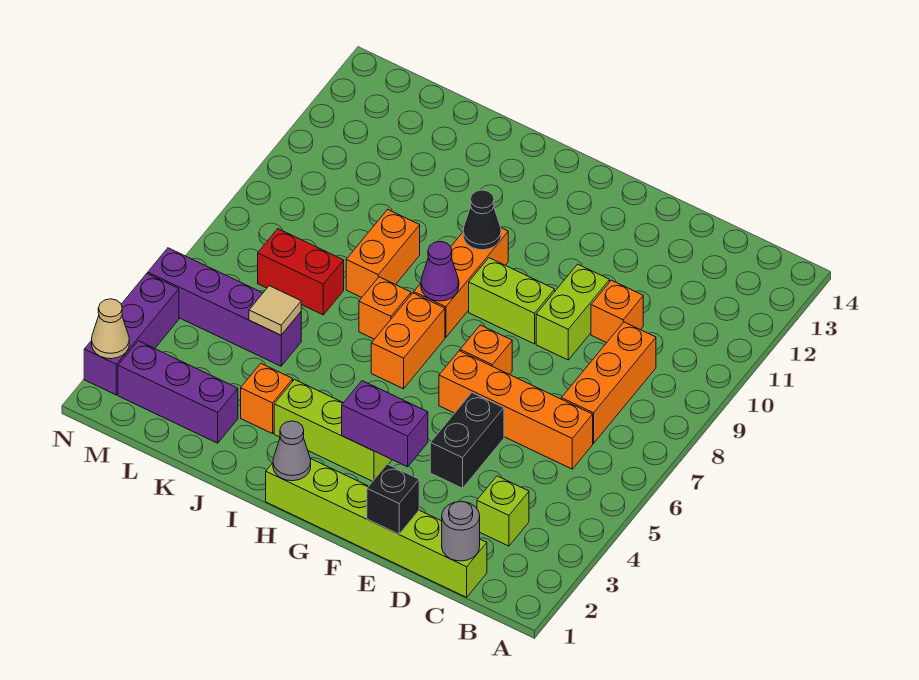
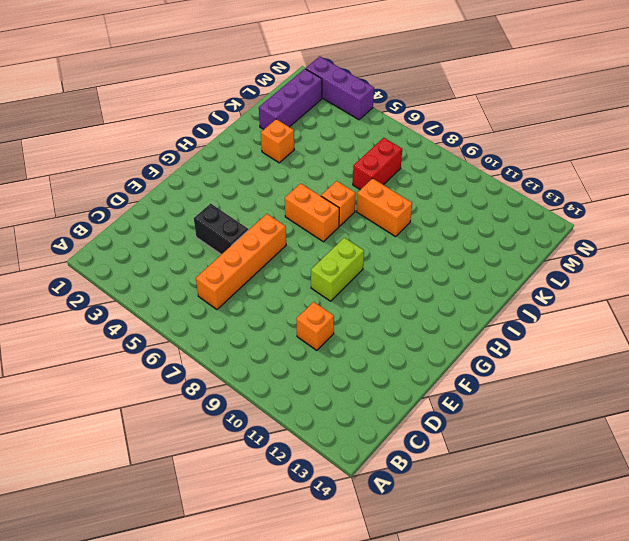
none -> lime 1x6 brick [266,459,487,597]
none -> lime 1x1 brick [477,476,529,546]
none -> orange 1x3 brick [561,322,656,443]

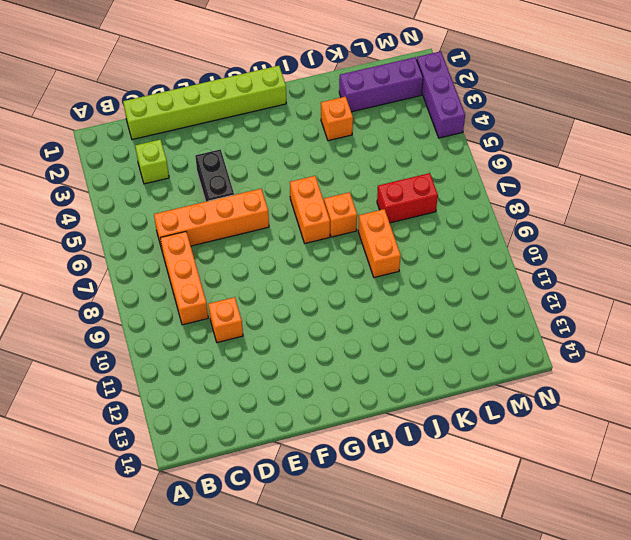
none -> lime 1x2 brick [536,264,610,360]
none -> orange 1x1 brick [460,325,512,375]
none -> lime 1x2 brick [469,258,555,344]

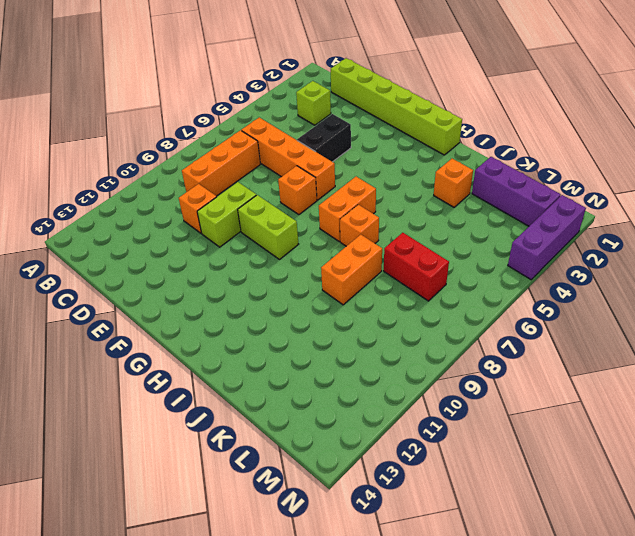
none -> lime 1x3 brick [274,380,392,481]
none -> orange 1x3 brick [414,228,508,337]
none -> purple 1x4 brick [148,248,301,366]

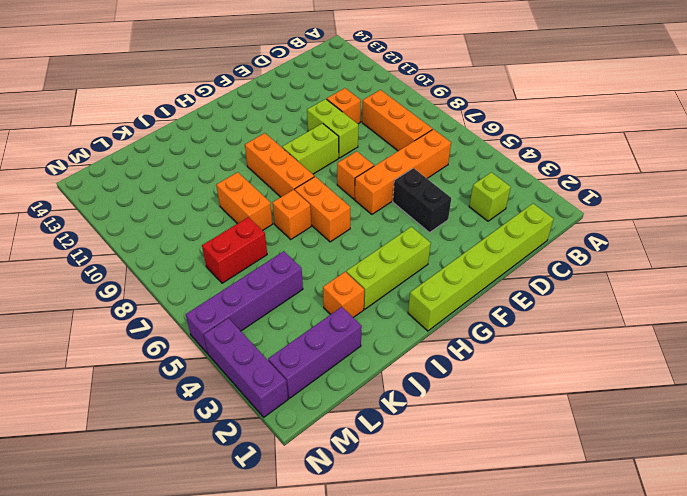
none -> grey 1x1 round brick [442,501,480,561]
none -> black 1x1 brick [367,464,419,534]
none -> purple 1x2 brick [342,381,428,467]

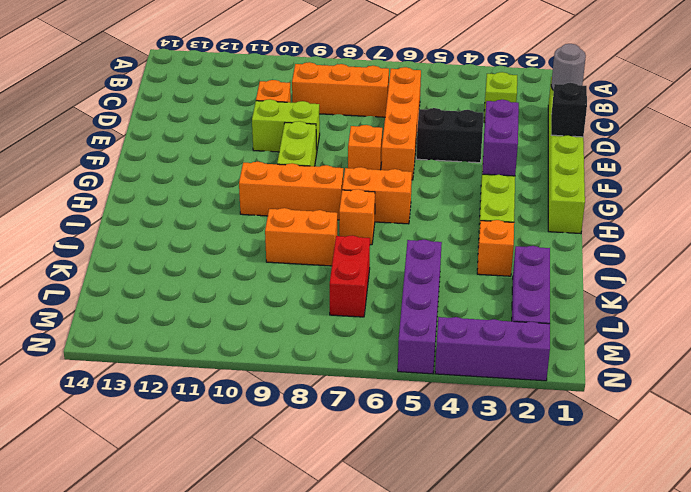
none -> grey 1x1 cone [273,421,311,481]
none -> purple 1x1 cone [421,241,459,301]
none -> black 1x1 cone [463,190,501,250]

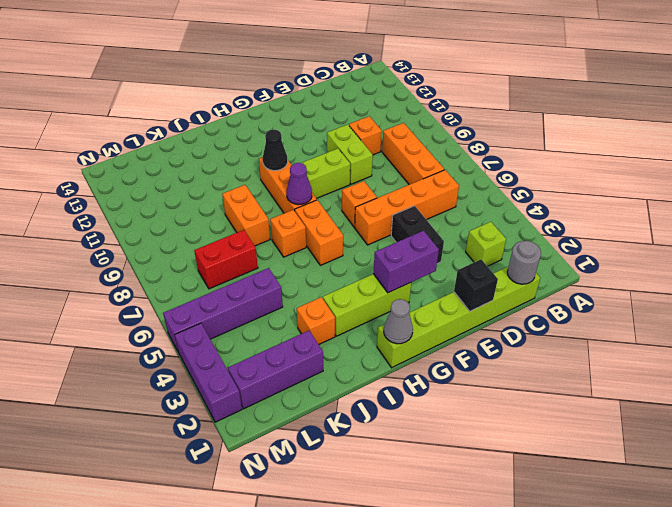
none -> tan 1x1 tile [249,286,301,335]
none -> tan 1x1 cone [92,299,129,359]

